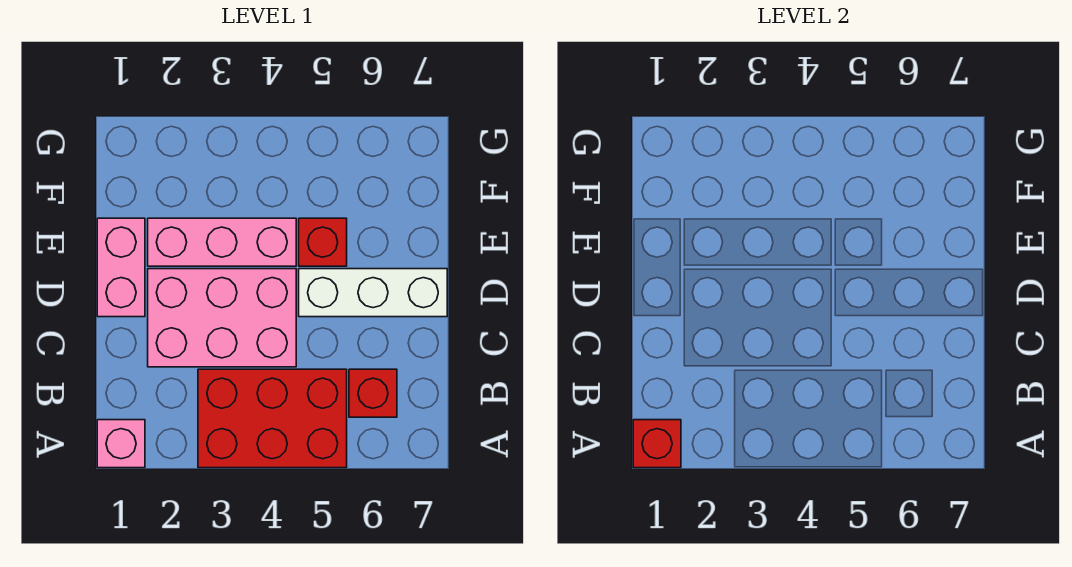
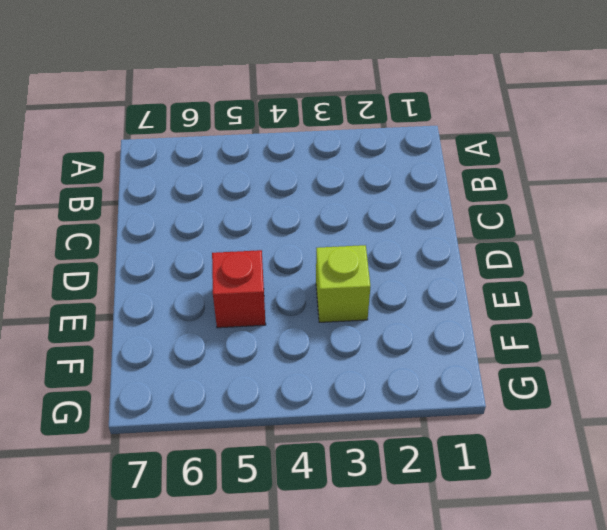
lime 1x1 brick [316,245,370,322] -> pink 1x3 brick [148,218,296,266]
none -> pink 1x1 brick [97,420,145,468]
none -> red 2x3 brick [198,369,347,468]

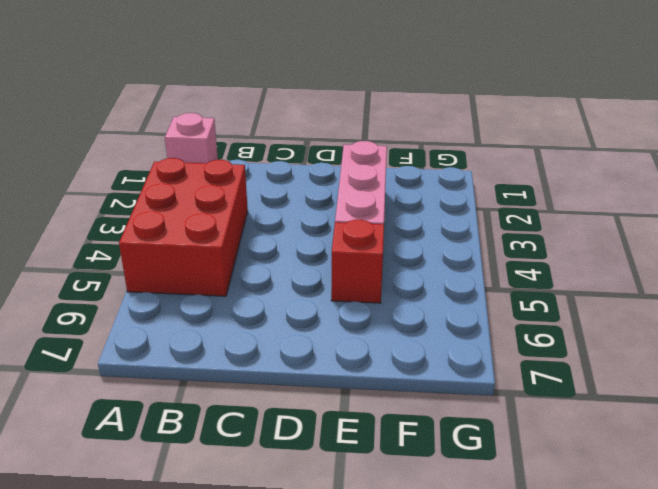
none -> red 1x1 brick [349,369,397,417]
none -> pink 2x3 brick [148,269,296,367]

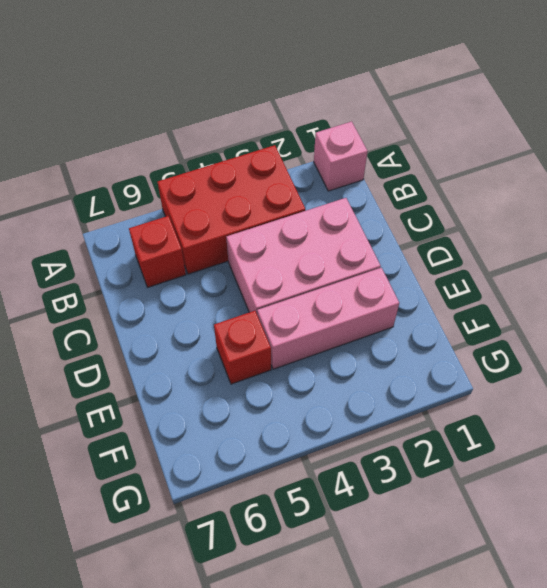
none -> pink 1x2 brick [97,218,145,317]
none -> white 1x3 brick [299,269,447,317]

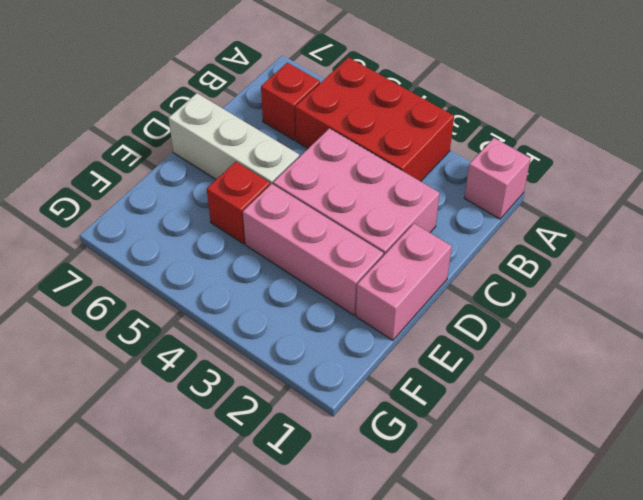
none -> red 1x1 brick [633,420,681,468]

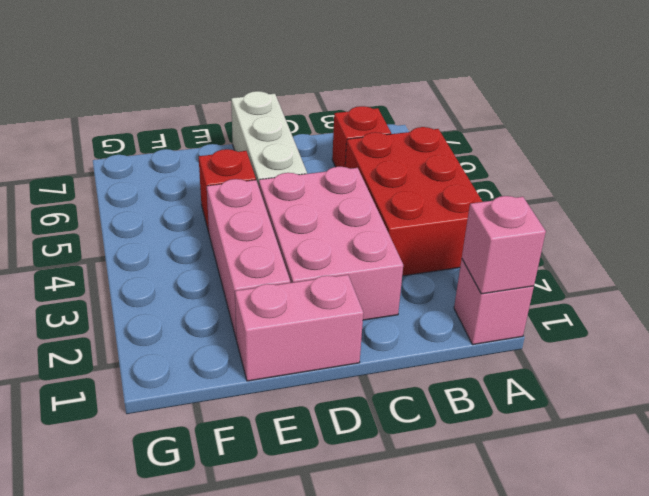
pink 1x1 brick [462,196,546,294] -> red 1x1 brick [633,420,681,468]

